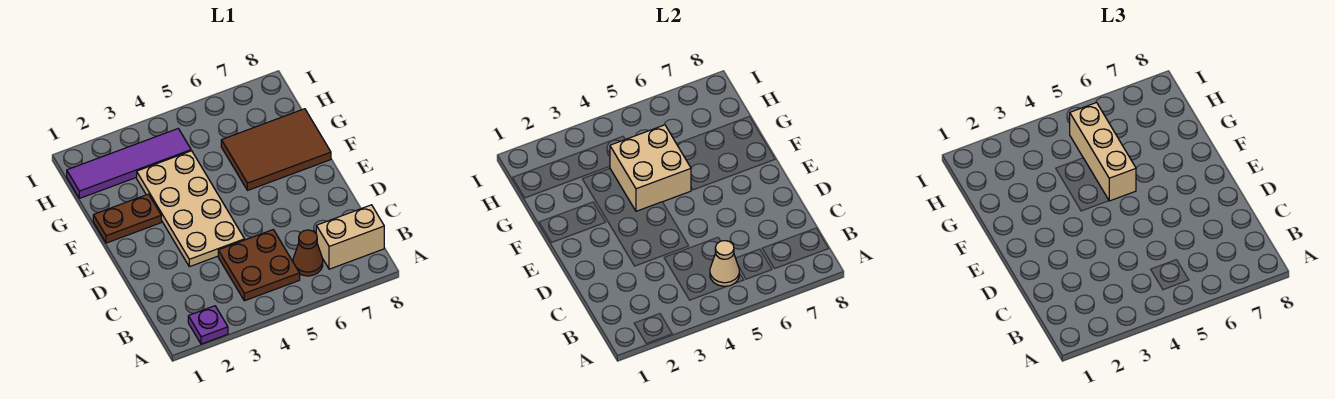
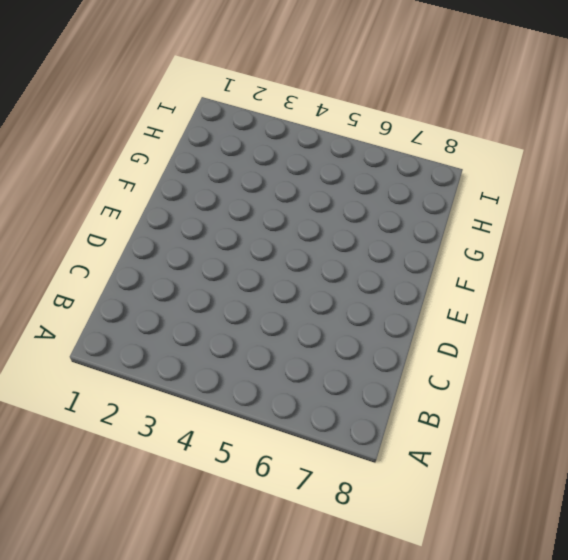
none -> purple 1x1 plate [188,306,228,344]
none -> brown 2x2 plate [218,230,300,301]

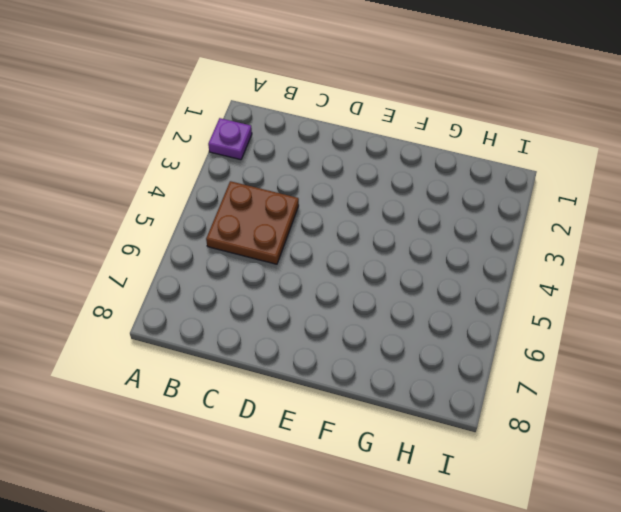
none -> brown 1x1 cone [293,230,323,276]
none -> tan 1x2 brick [316,205,384,269]

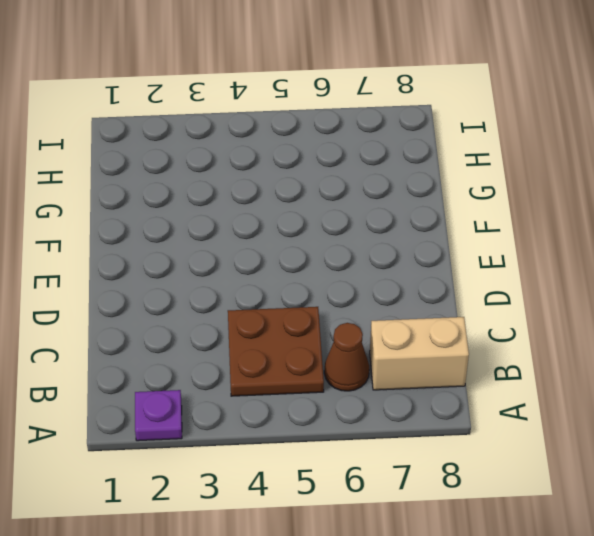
none -> tan 2x4 plate [137,151,245,267]
none -> brown 1x2 plate [93,194,161,243]

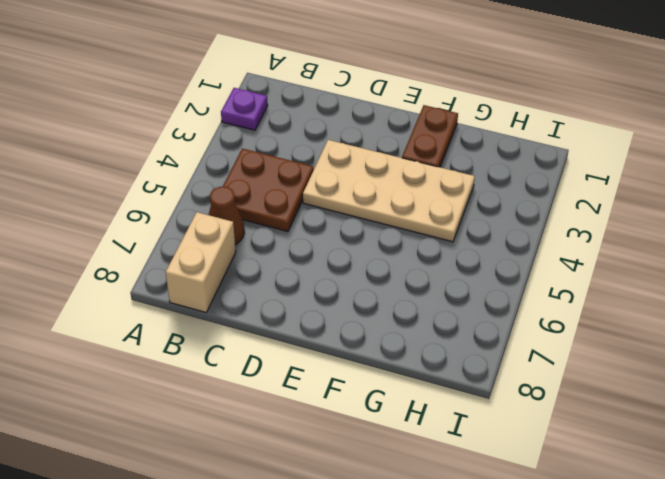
none -> brown 2x3 tile [221,109,331,190]
none -> purple 1x4 tile [67,129,191,198]

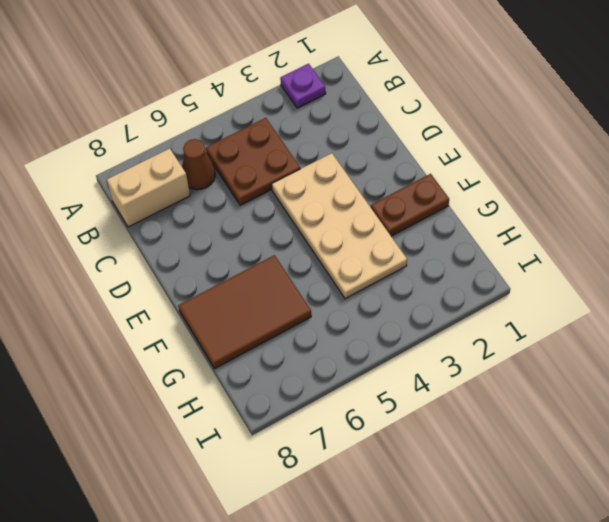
none -> purple 1x4 tile [67,129,191,198]
none -> tan 1x1 cone [710,241,739,286]

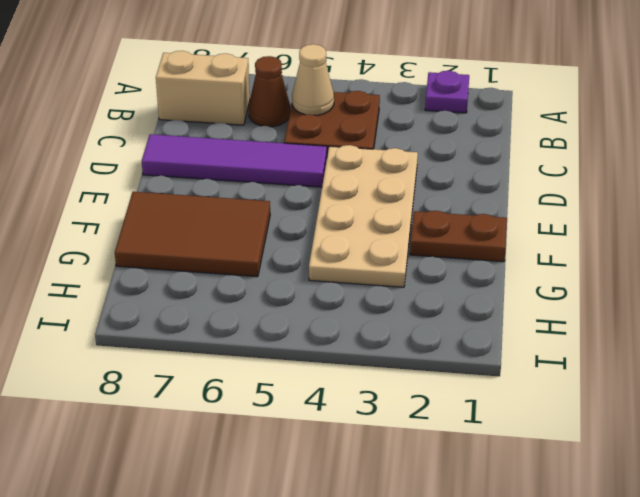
purple 1x4 tile [142,134,327,187] -> purple 1x4 tile moved to [67,129,191,198]
none -> tan 2x2 brick [610,125,691,211]
none -> tan 1x3 brick [1070,103,1136,201]

